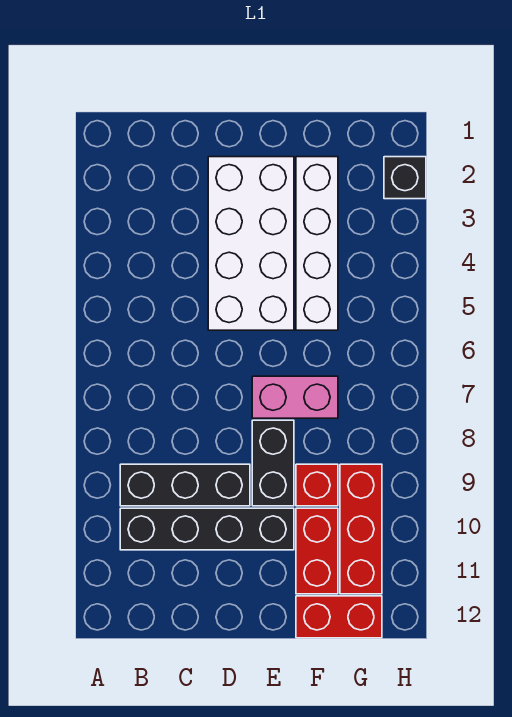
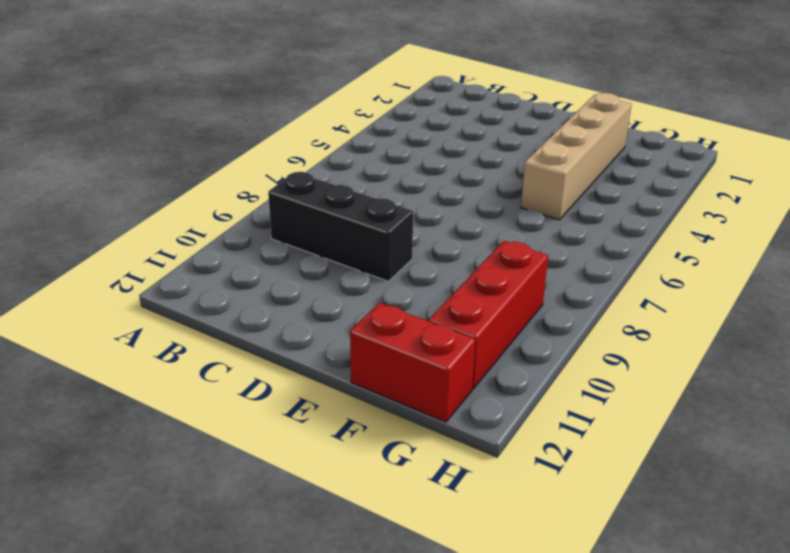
tan 1x4 brick [521,93,632,220] -> white 1x4 brick [296,157,338,330]
none -> black 1x4 brick [120,508,294,550]
none -> white 2x4 brick [208,157,294,330]

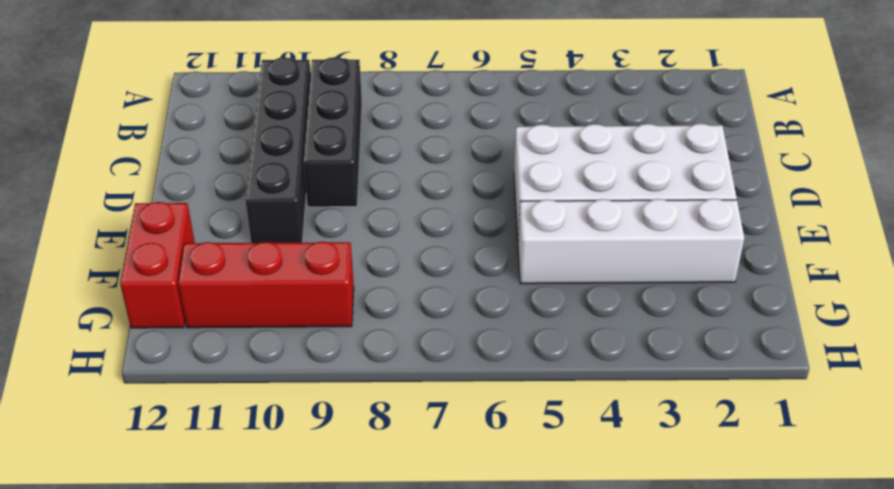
none -> pink 1x2 brick [252,376,338,418]
none -> black 1x2 brick [252,420,294,506]

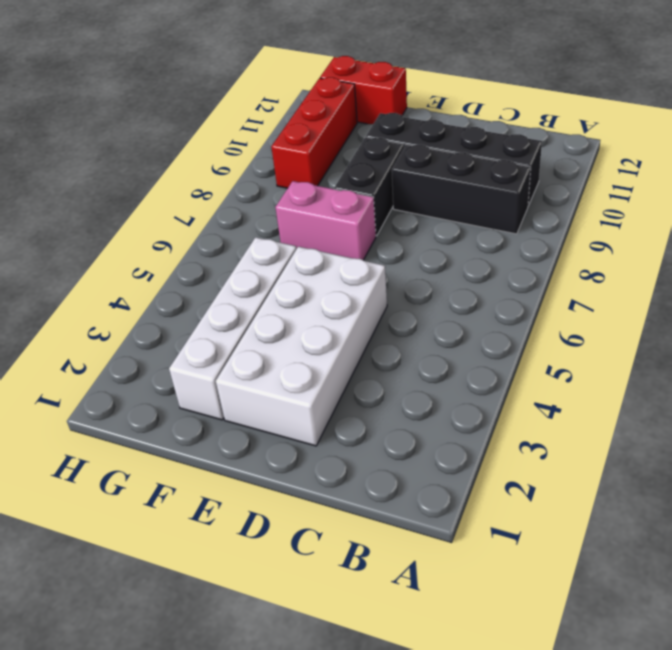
none -> red 1x1 brick [296,464,338,506]
none -> red 1x2 brick [296,508,338,594]

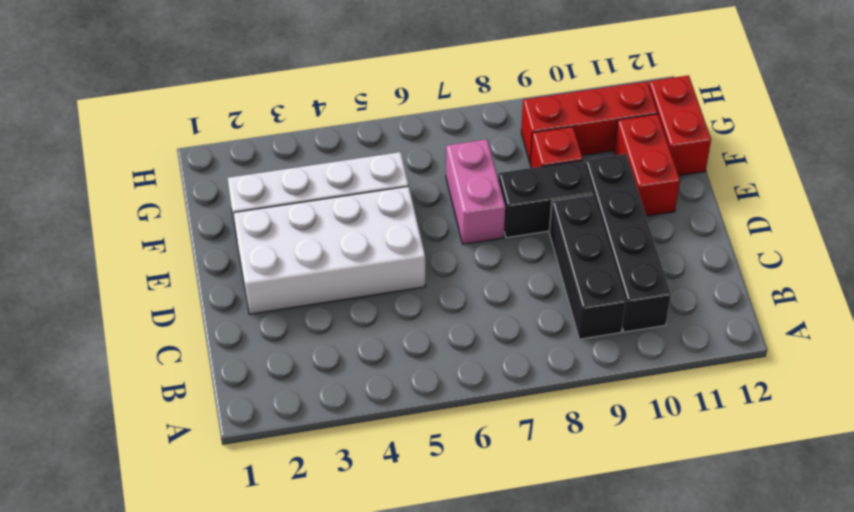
red 1x2 brick [614,114,680,216] -> red 1x2 brick turned to [296,508,338,594]
none -> black 1x1 brick [384,157,426,199]

